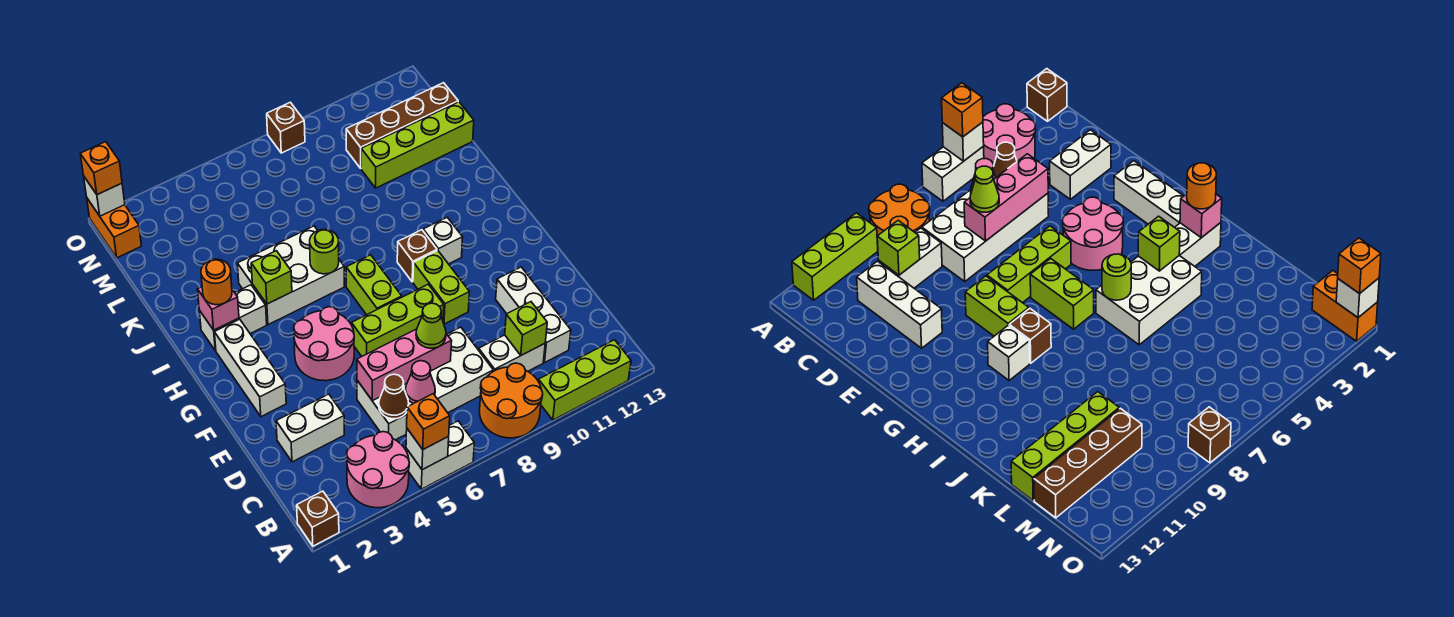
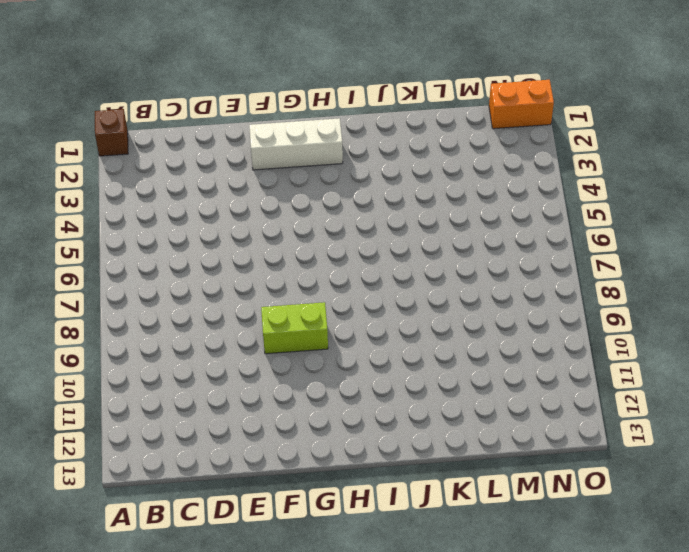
none -> pink 2x2 round brick [347,432,409,508]
none -> white 1x2 brick [406,421,474,489]
none -> orange 2x2 round brick [480,363,543,438]
none -> lime 1x3 brick [538,340,631,420]

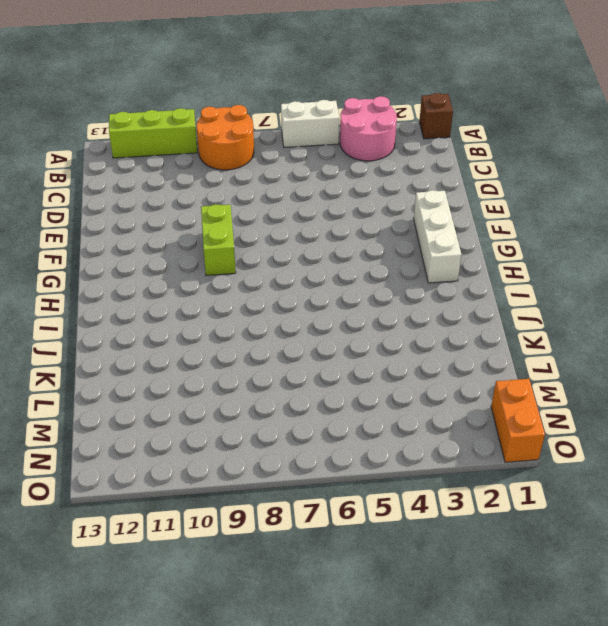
none -> white 2x4 brick [357,327,493,440]
none -> white 1x2 brick [479,335,545,371]
none -> white 1x3 brick [496,267,571,362]
none -> white 1x2 brick [276,394,344,462]

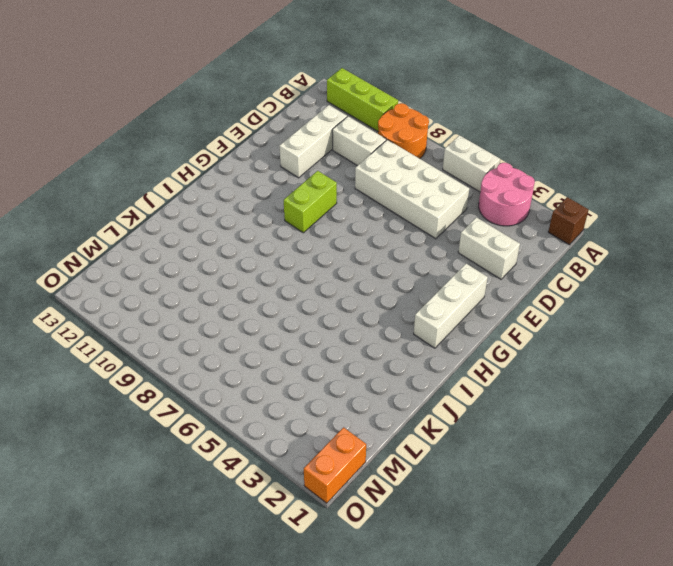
none -> pink 2x2 round brick [294,307,354,381]
none -> lime 1x3 brick [352,284,444,356]
none -> lime 1x2 brick [346,255,402,315]
none -> brown 1x1 brick [397,230,437,282]

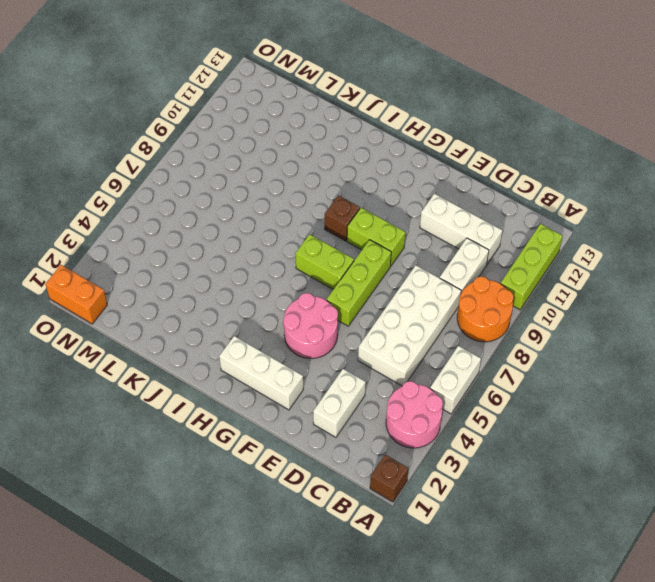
none -> white 1x1 brick [423,217,463,264]
none -> white 1x2 brick [199,285,267,351]
none -> white 2x3 brick [237,226,344,325]
none -> lime 1x4 brick [361,102,474,188]

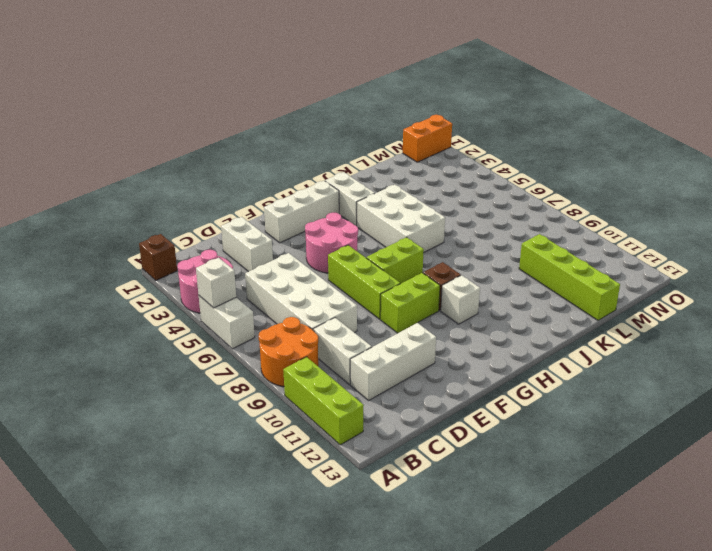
none -> brown 1x4 brick [346,83,458,168]
none -> brown 1x1 brick [267,102,305,153]
none -> brown 1x1 cone [379,374,409,419]
none -> pink 1x1 cone [405,361,435,404]

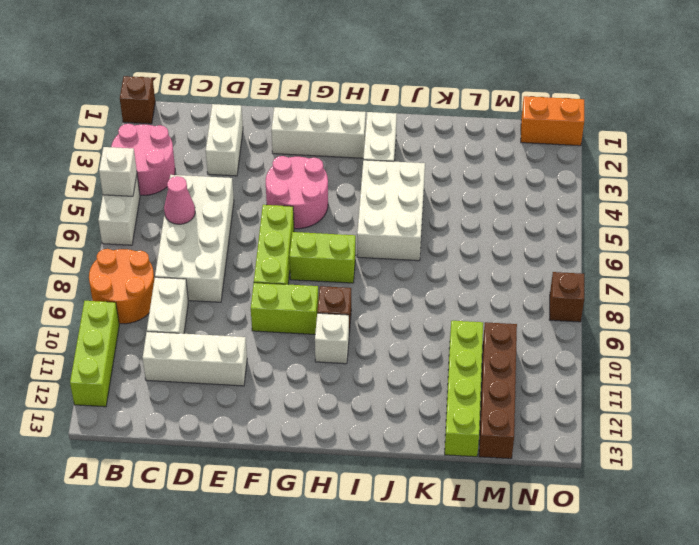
none -> brown 1x1 cone [379,374,409,419]
none -> lime 1x1 brick [505,302,547,355]
none -> pink 1x3 brick [357,329,452,401]
none -> pink 1x1 brick [198,287,239,330]

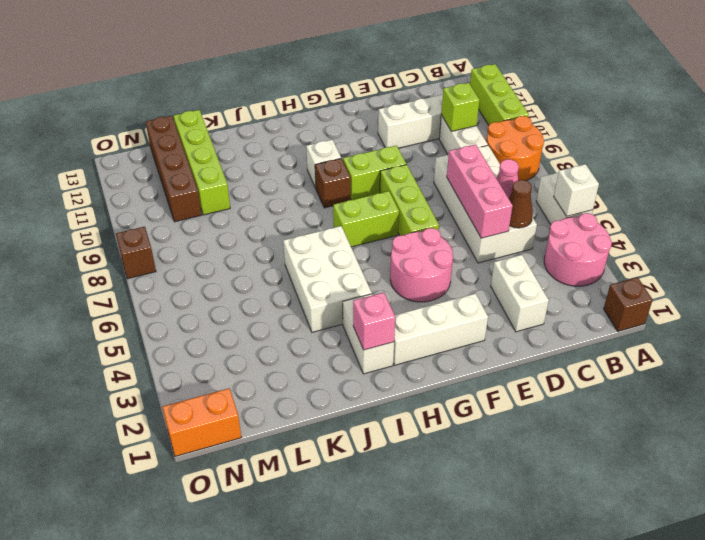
none -> lime 1x1 brick [251,251,292,304]
none -> lime 1x1 round brick [310,229,339,274]
none -> white 1x1 brick [84,177,125,216]
none -> orange 1x1 brick [407,394,450,449]

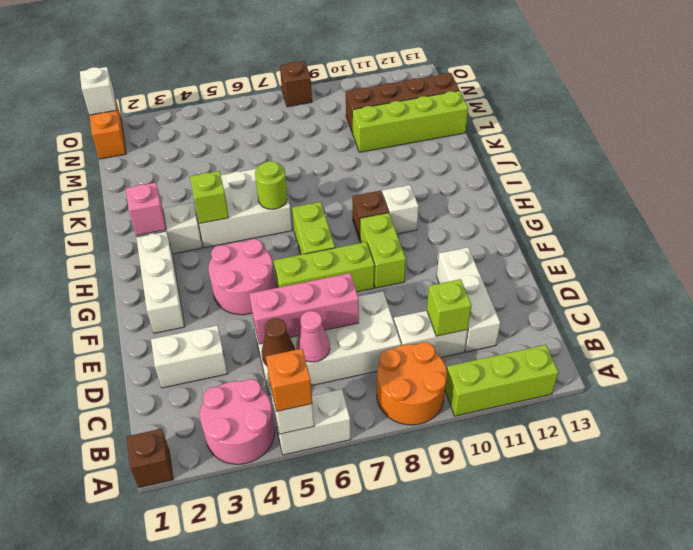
none -> lime 1x1 cone [416,303,446,348]
none -> orange 1x1 round brick [201,259,232,305]
none -> orange 1x1 brick [80,142,122,195]

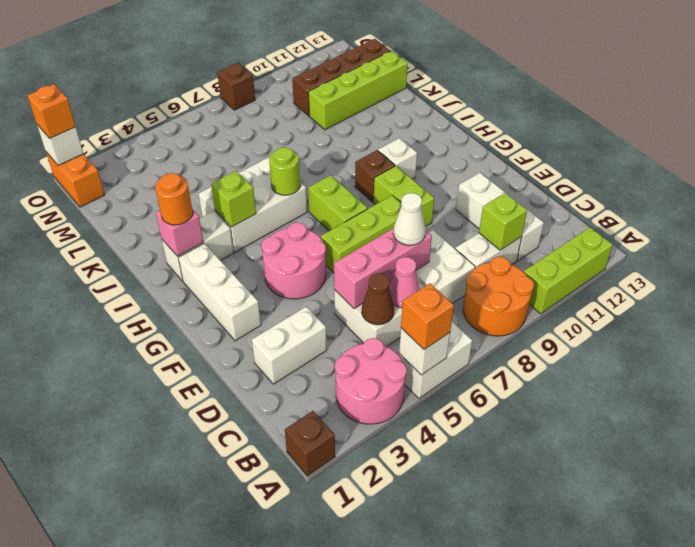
white 1x1 cone [393,193,426,245] -> lime 1x1 cone [416,303,446,348]

